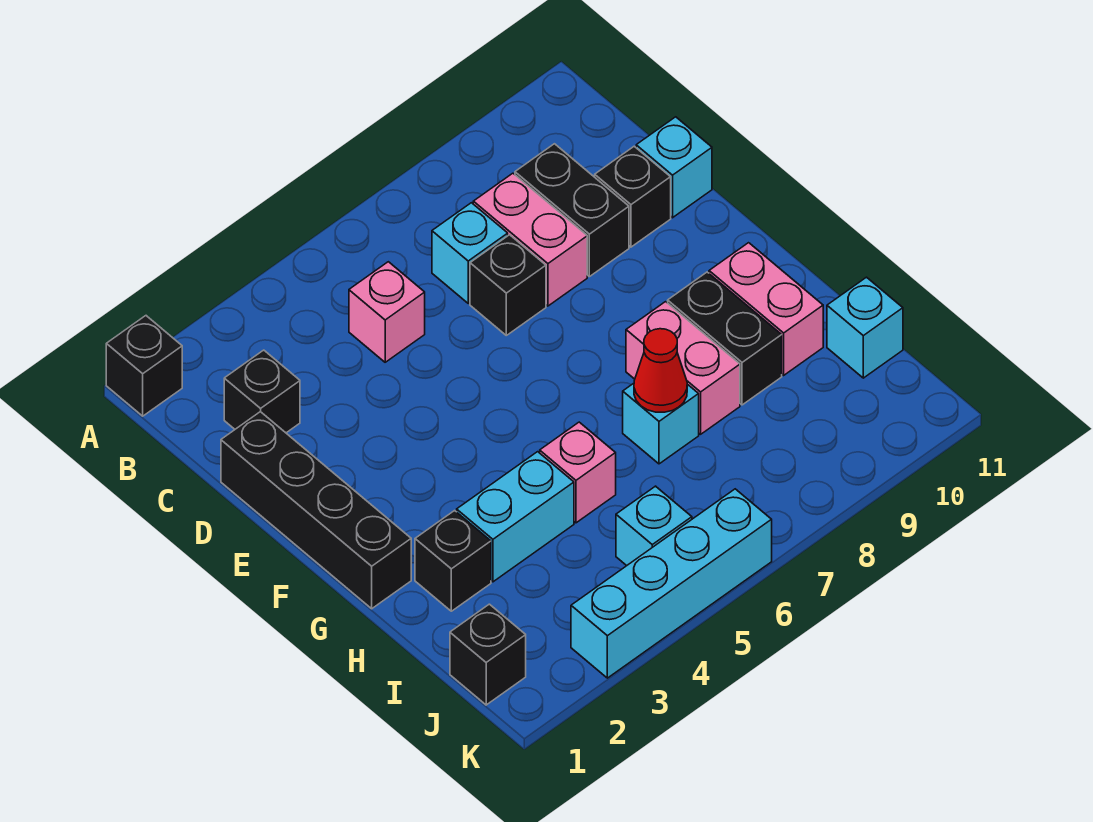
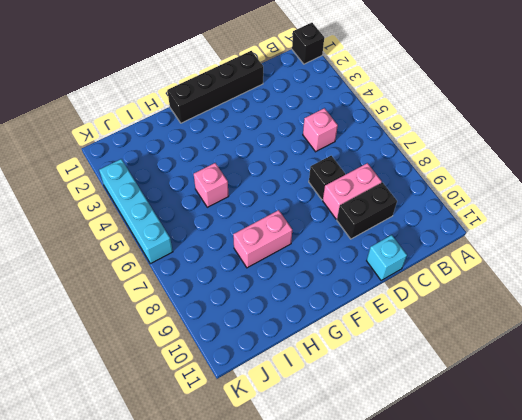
none -> black 1x1 brick [224,350,300,433]
none -> cyan 1x1 brick [432,203,508,303]
none -> black 1x1 brick [595,146,671,247]

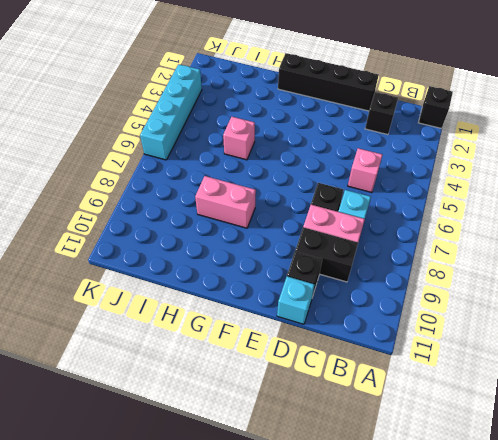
none -> black 1x2 brick [668,272,782,405]
none -> pink 1x2 brick [709,243,823,375]
none -> black 1x1 brick [415,511,491,611]

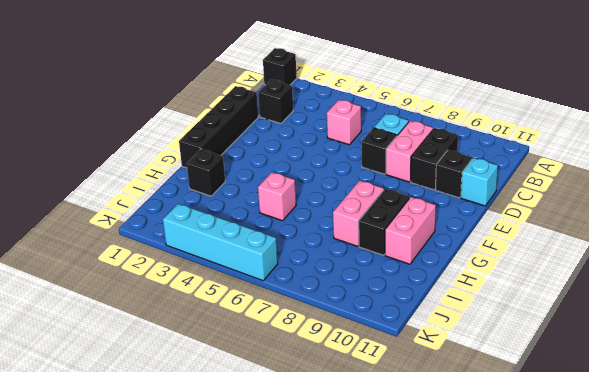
none -> cyan 1x2 brick [457,452,574,582]
none -> cyan 1x1 brick [623,383,699,464]
none -> cyan 1x1 brick [827,277,903,378]

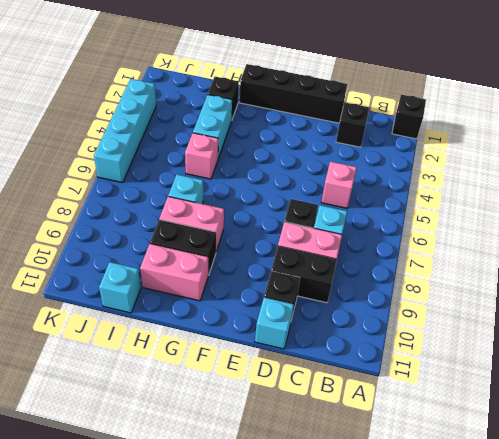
none -> black 1x1 brick [450,604,526,705]
none -> cyan 1x1 brick [616,486,692,566]
none -> red 1x1 cone [634,329,687,412]

